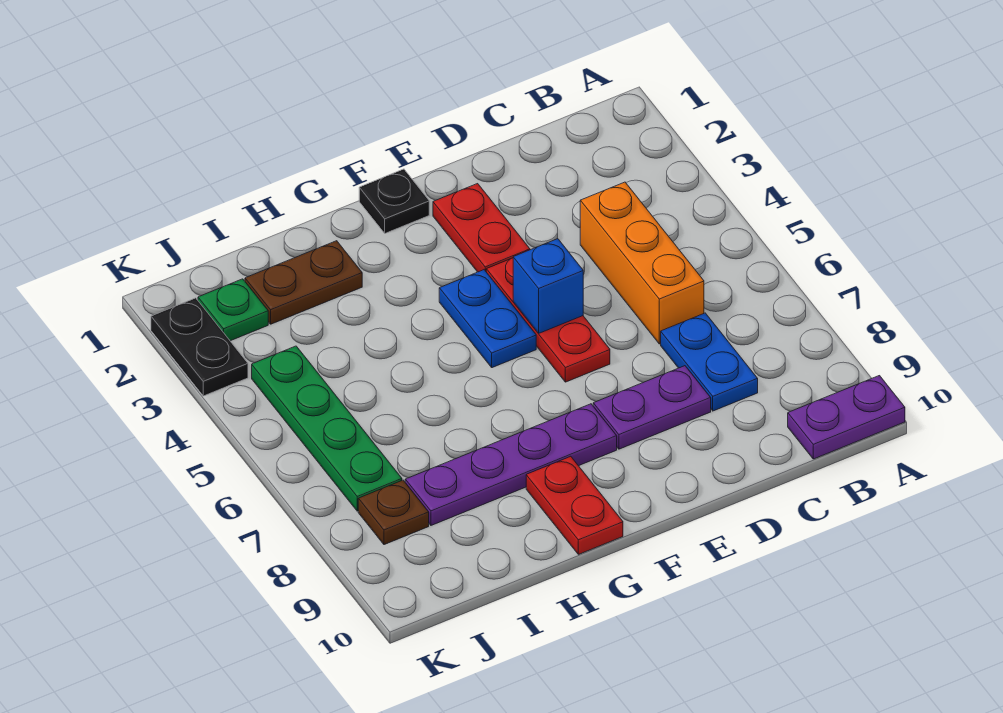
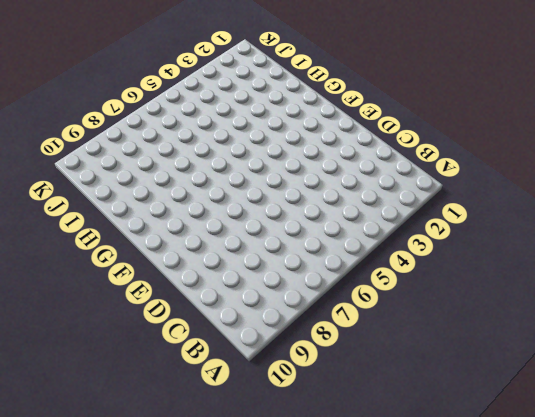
none -> purple 1x2 plate [788,376,905,459]
none -> orange 1x3 brick [580,182,704,344]
none -> blue 1x2 plate [661,313,758,411]

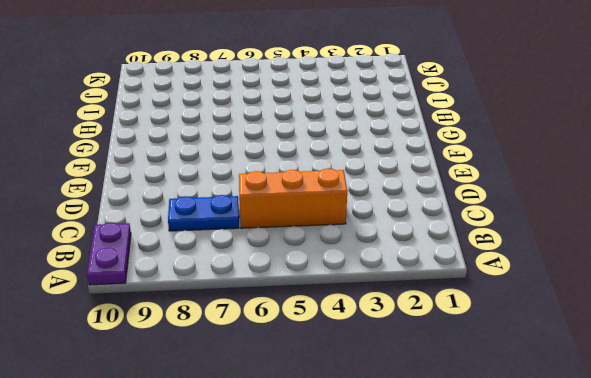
none -> purple 1x2 plate [593,366,711,449]
none -> red 1x2 plate [433,184,530,272]
none -> red 1x3 plate [486,258,610,382]

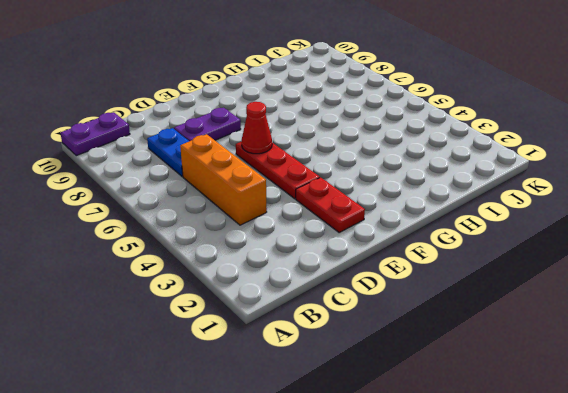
red 1x1 cone [242,102,272,154] -> none
none -> black 1x1 plate [359,169,429,233]
none -> blue 1x2 plate [439,270,536,368]
none -> purple 1x4 plate [405,404,617,525]

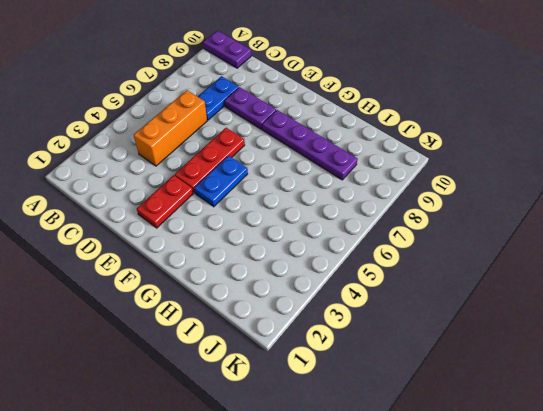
none -> black 1x1 plate [359,169,429,233]
none -> red 1x2 plate [526,456,623,554]
none -> brown 1x2 plate [245,241,362,324]

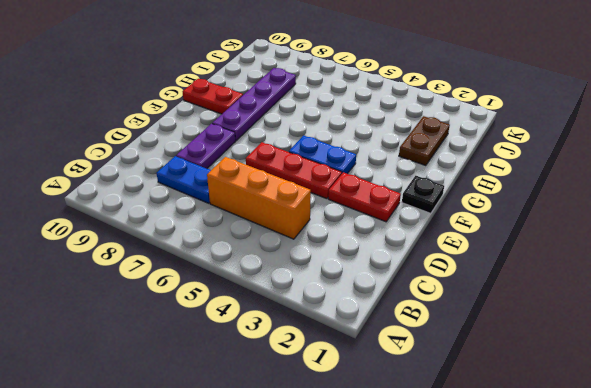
none -> purple 1x2 plate [788,376,905,459]
none -> green 1x1 plate [198,279,268,341]
none -> green 1x4 plate [252,346,402,511]

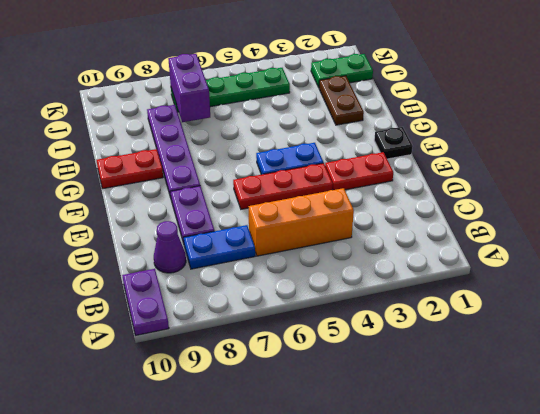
purple 1x1 cone [154,221,186,273] -> none
purple 1x2 brick [168,54,210,122] -> none
green 1x2 plate [311,54,373,87] -> green 1x1 plate [198,279,268,341]
none -> brown 1x1 plate [358,480,429,545]
none -> black 1x2 plate [151,298,248,396]
none -> blue 1x1 brick [513,239,583,333]

